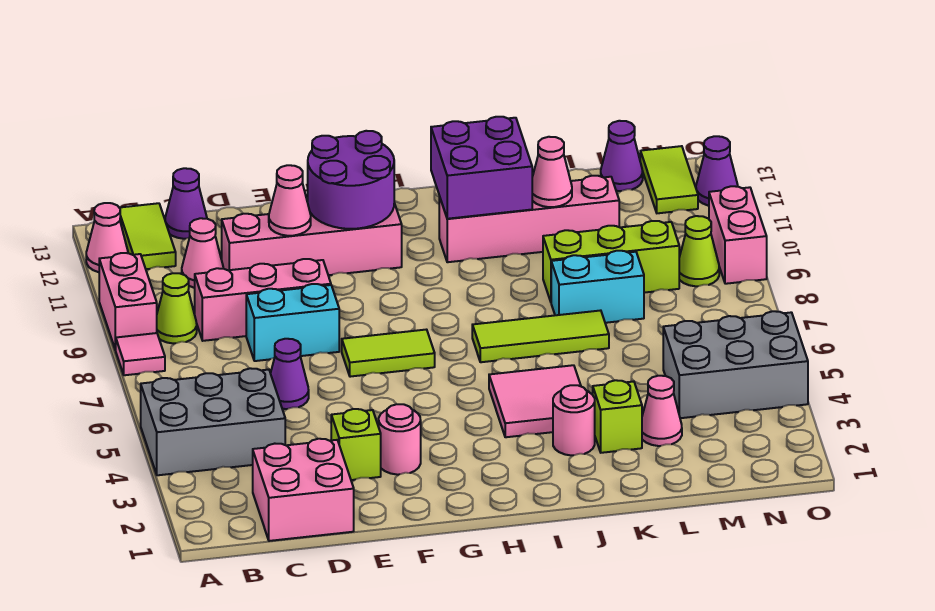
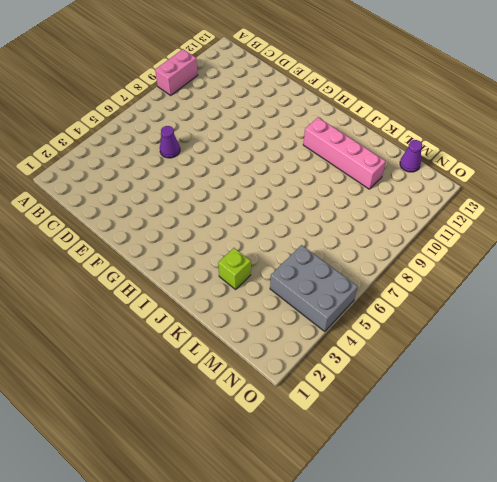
none -> grey 2x3 brick [141,368,285,475]
none -> pink 1x1 tile [116,333,165,375]
none -> pink 1x1 cone [86,203,128,272]
none -> lime 1x1 cone [157,273,197,344]

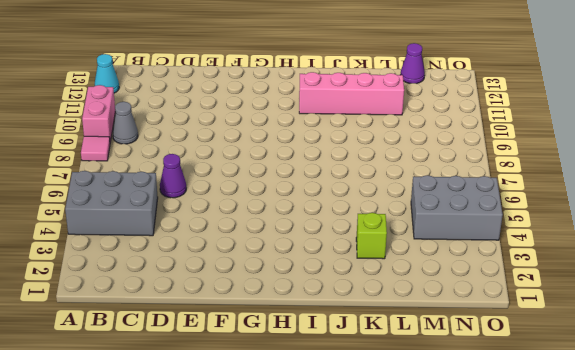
cyan 1x1 cone [95,54,119,93] -> pink 1x1 cone [86,203,128,272]
grey 1x1 cone [112,102,138,144] -> lime 1x1 cone [157,273,197,344]
none -> lime 1x2 tile [120,203,176,269]
none -> pink 2x2 brick [253,439,354,541]
none -> pink 1x3 brick [195,259,331,341]
none -> pink 1x1 cone [182,218,223,288]

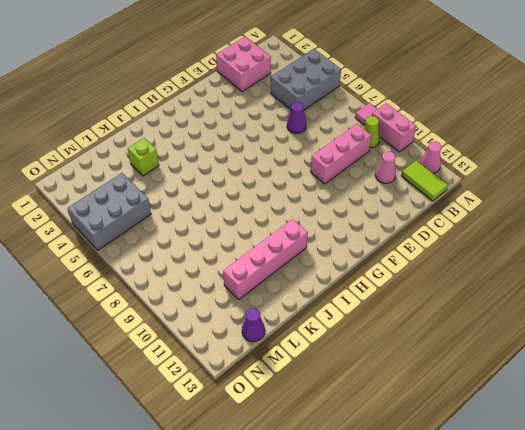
none -> purple 1x1 cone [165,168,207,239]
none -> cyan 1x2 brick [246,284,339,361]
none -> pink 1x4 brick [222,203,402,275]
none -> lime 1x1 brick [331,409,381,480]

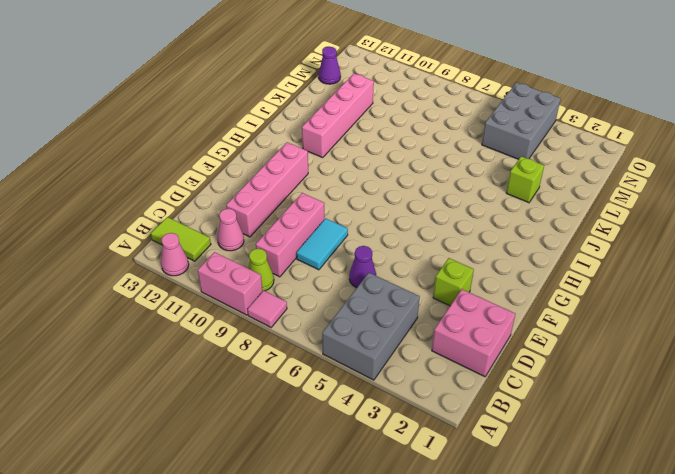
cyan 1x2 tile [296,218,348,270] -> cyan 1x2 brick [246,284,339,361]
none -> purple 1x1 cone [165,168,207,239]
none -> pink 1x1 round brick [379,404,421,475]
none -> lime 1x2 tile [342,330,435,377]
none -> pink 2x2 tile [489,365,581,437]

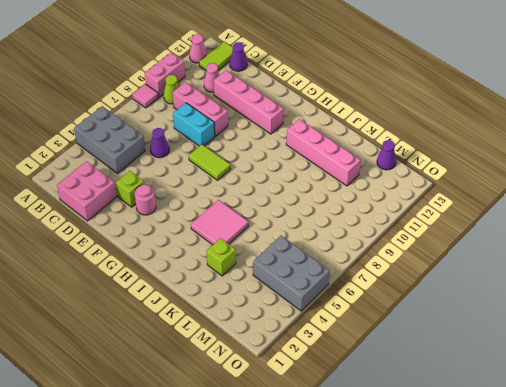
none -> lime 1x3 tile [472,310,609,362]
none -> pink 1x1 round brick [553,385,595,455]
none -> cyan 1x2 brick [551,251,644,323]
none -> lime 1x3 brick [543,221,679,302]

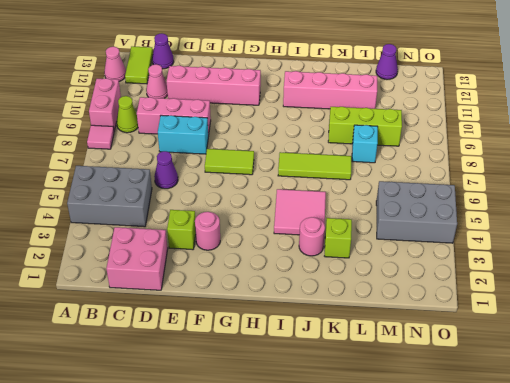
cyan 1x1 brick [352,125,378,163] -> cyan 1x2 brick [551,251,644,323]
none -> pink 1x1 cone [642,376,682,446]
none -> lime 1x1 cone [679,216,719,286]
none -> lime 1x2 tile [640,146,698,213]
none -> pink 1x2 brick [709,186,767,284]

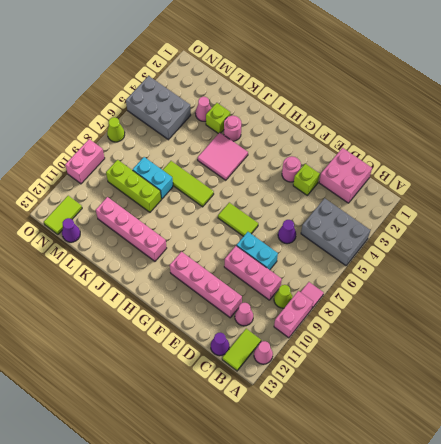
lime 1x1 cone [107,117,125,142] -> lime 1x1 cone moved to [679,216,719,286]
none -> purple 1x1 cone [696,136,738,206]
none -> pink 1x1 cone [269,165,311,236]
none -> purple 2x2 round brick [308,131,394,229]
none -> purple 2x2 brick [431,117,532,219]

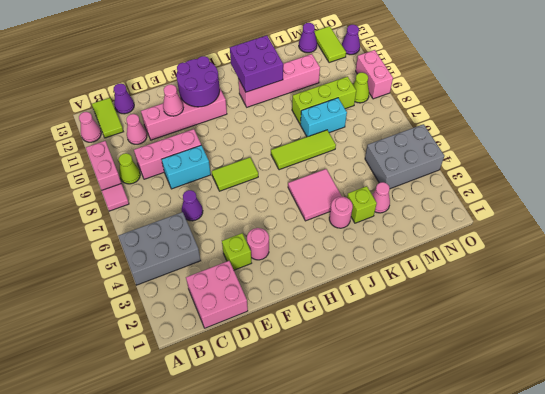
none -> pink 1x1 cone [532,137,572,207]

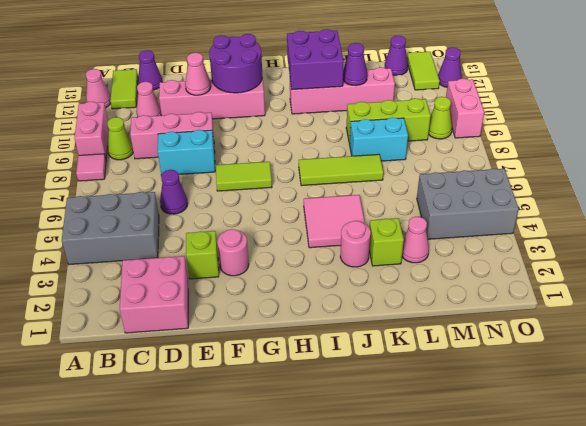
purple 1x1 cone [343,43,367,86] -> pink 1x1 cone [532,137,572,207]

